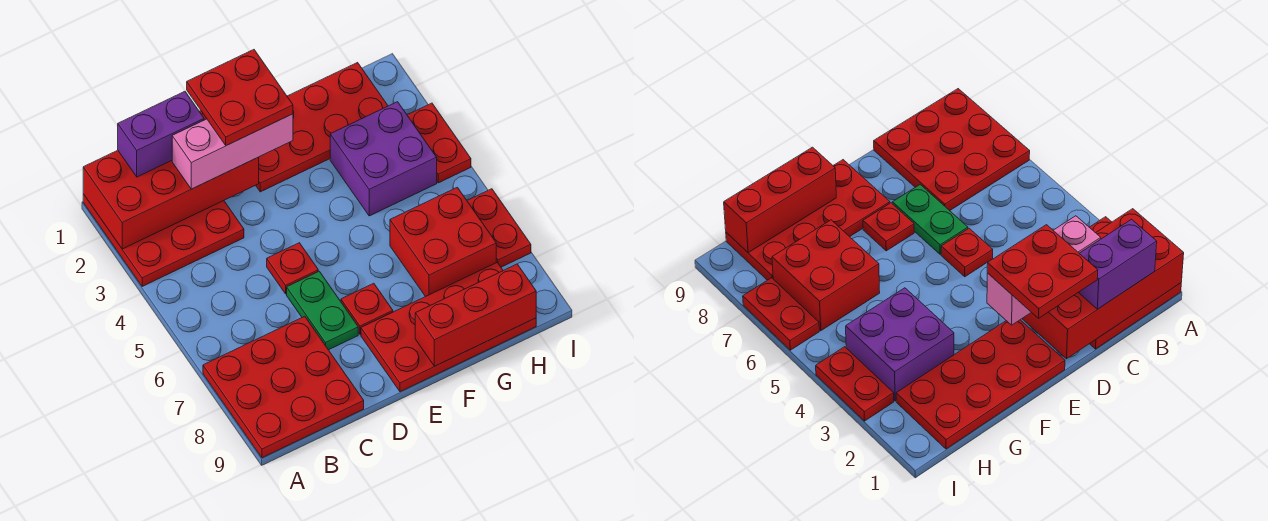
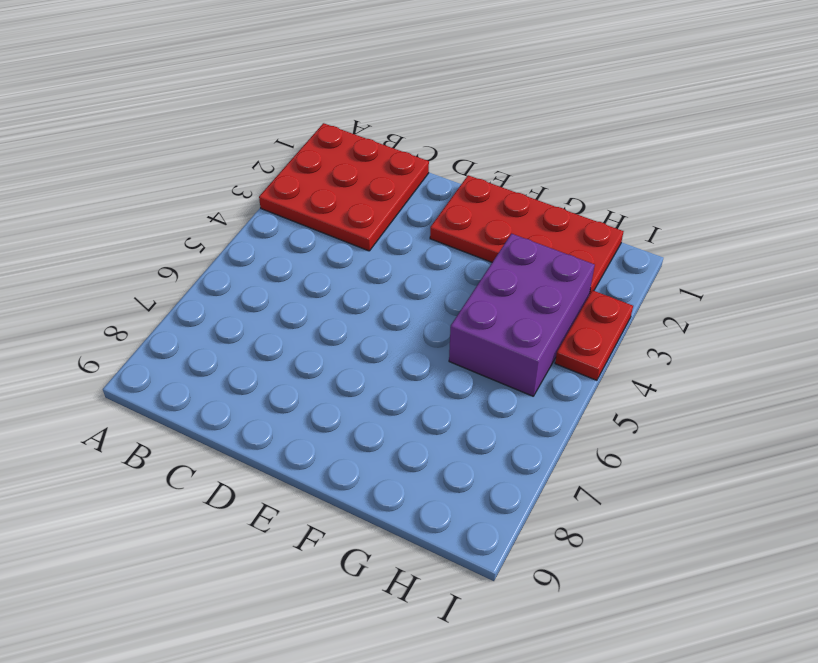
purple 2x3 brick [449,234,595,396] -> purple 2x2 brick [330,102,437,216]
none -> red 3x3 plate [203,316,364,458]
none -> red 1x1 plate [267,243,318,294]
none -> green 1x2 plate [287,271,358,350]

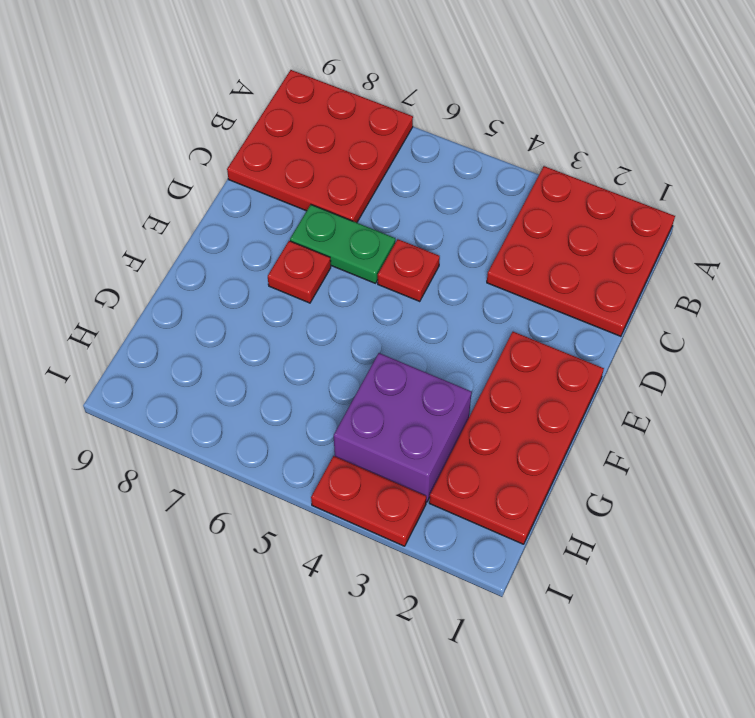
none -> red 2x4 plate [361,262,536,392]
none -> red 2x2 brick [390,187,496,297]
none -> red 1x2 plate [467,189,531,267]

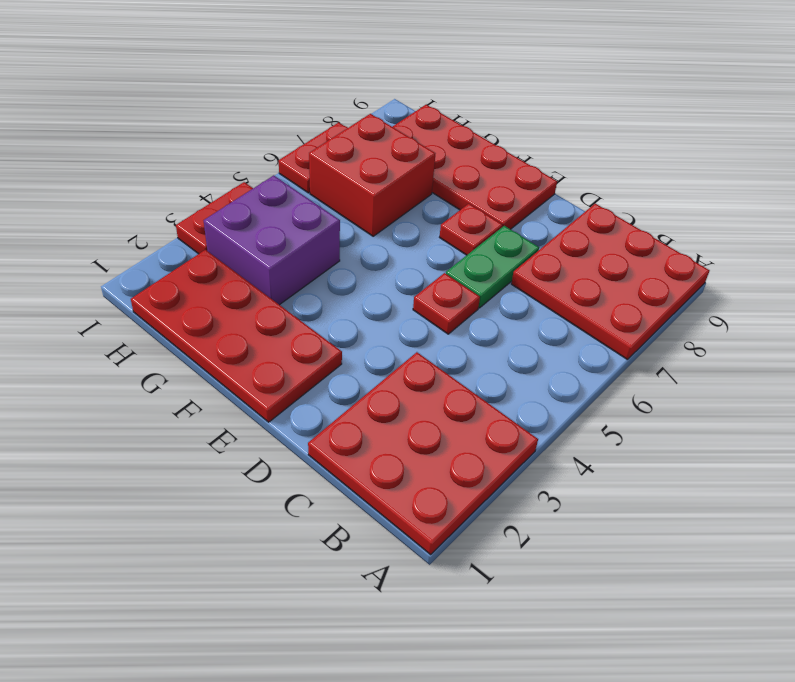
none -> red 2x4 brick [83,111,259,249]
none -> red 1x3 brick [415,264,536,366]
none -> purple 1x2 brick [118,92,204,177]

